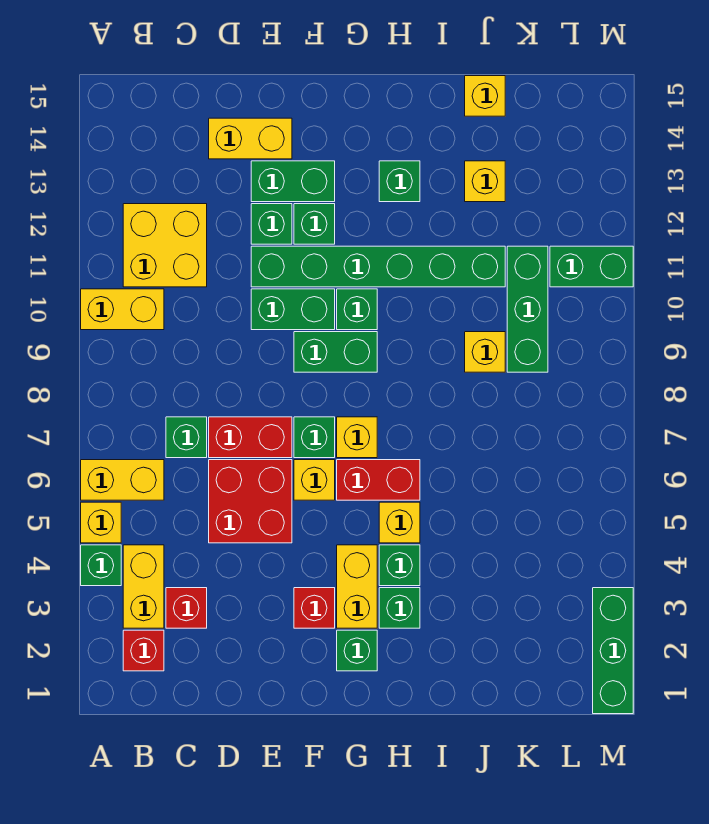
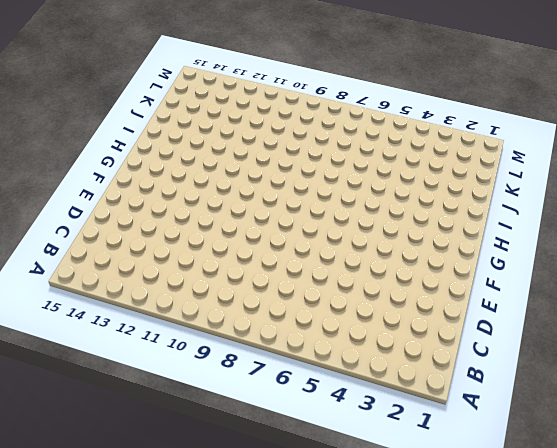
none -> green 1x1 brick [81,545,121,586]
none -> yellow 1x1 brick [81,502,121,543]
none -> yellow 1x2 brick [81,460,164,500]
none -> yellow 1x2 brick [81,289,164,330]

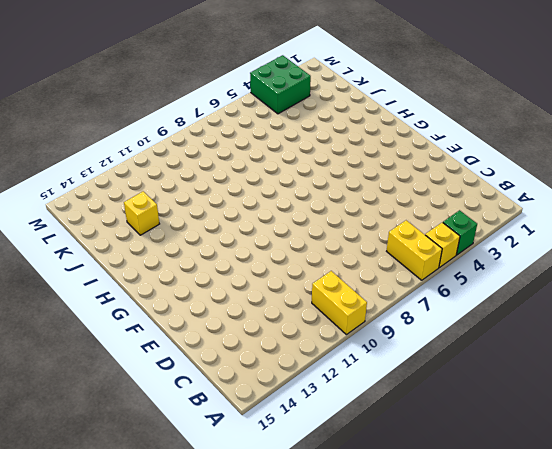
green 2x2 brick [250,55,311,114] -> green 1x3 brick [593,588,633,714]
none -> red 1x1 brick [123,630,164,671]
none -> yellow 1x2 brick [123,545,164,628]
none -> yellow 2x2 brick [123,204,207,287]
none -> red 1x1 brick [166,588,207,628]

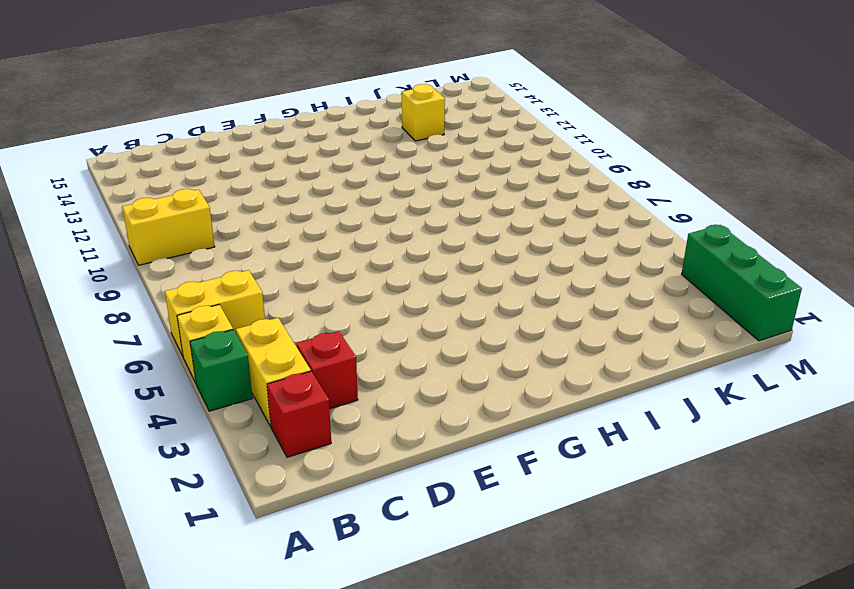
none -> yellow 2x2 brick [123,204,207,287]
none -> green 1x1 brick [166,417,207,458]
none -> red 2x2 brick [209,460,292,543]
none -> red 1x2 brick [209,417,292,458]

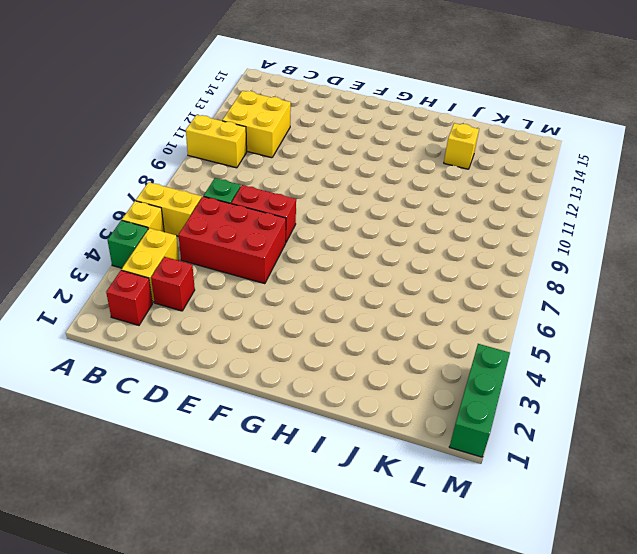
red 2x3 brick [179,196,286,284] -> red 2x2 brick [209,460,292,543]
none -> yellow 1x2 brick [209,118,292,159]
none -> green 1x2 brick [251,289,335,330]
none -> green 1x6 brick [251,246,505,287]
none -> green 1x1 brick [251,204,292,244]

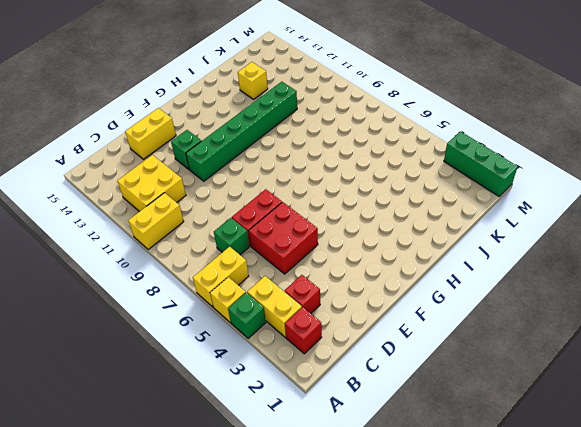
none -> green 1x2 brick [251,289,335,330]
none -> green 1x2 brick [251,161,335,202]
none -> red 1x1 brick [294,588,335,628]
none -> yellow 1x1 brick [294,460,335,500]

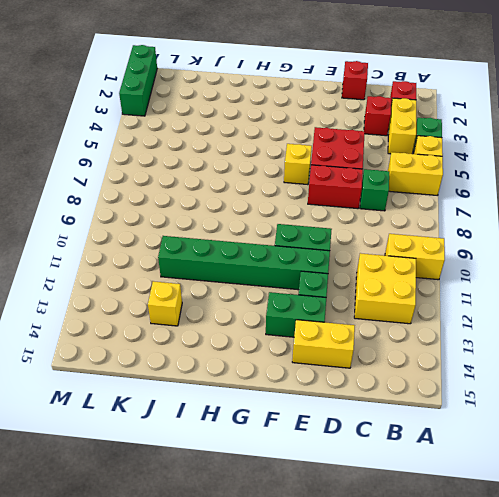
red 1x1 brick [342,61,368,100] -> red 1x1 brick moved to [294,588,335,628]
none -> green 1x1 brick [294,417,335,458]
none -> green 1x2 brick [294,332,377,372]
none -> green 1x1 brick [294,204,335,244]
none -> green 1x1 brick [337,630,377,671]

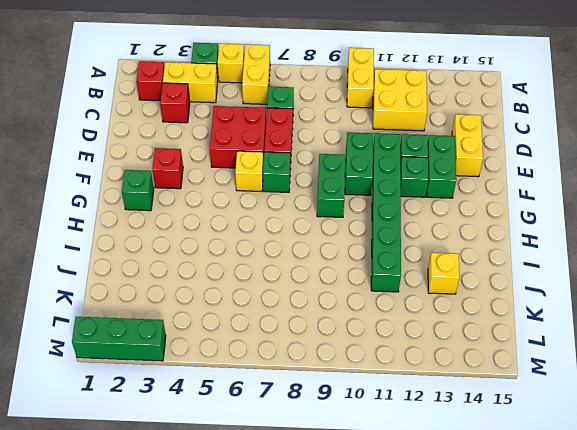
none -> yellow 1x2 brick [337,545,377,628]
none -> red 1x2 brick [337,460,420,500]
none -> yellow 1x1 brick [337,417,377,458]
none -> green 1x1 brick [337,289,377,330]

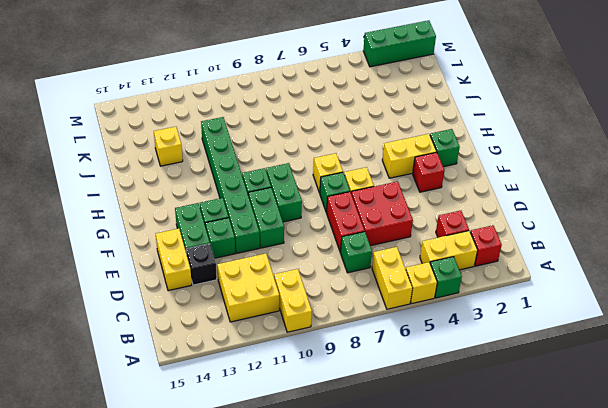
black 1x1 brick [186,244,217,285] -> none
none -> red 1x2 brick [337,460,420,500]
none -> green 1x1 brick [379,588,420,628]
none -> green 1x1 brick [379,545,420,586]
none -> yellow 1x1 brick [379,502,420,543]

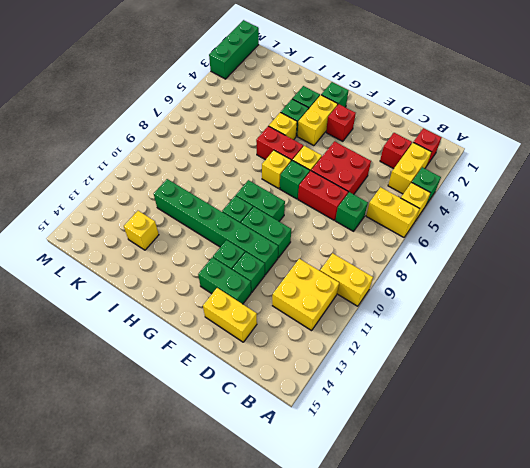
none -> green 1x1 brick [379,161,420,202]
none -> yellow 1x1 brick [465,332,505,372]
none -> yellow 1x1 brick [465,76,505,116]
none -> green 1x3 brick [507,246,548,372]

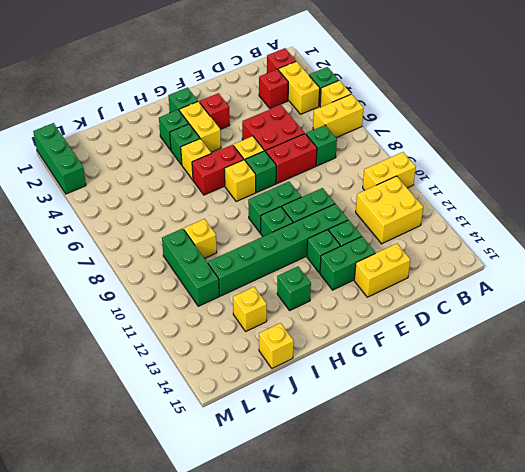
none -> green 1x2 brick [550,246,633,287]

